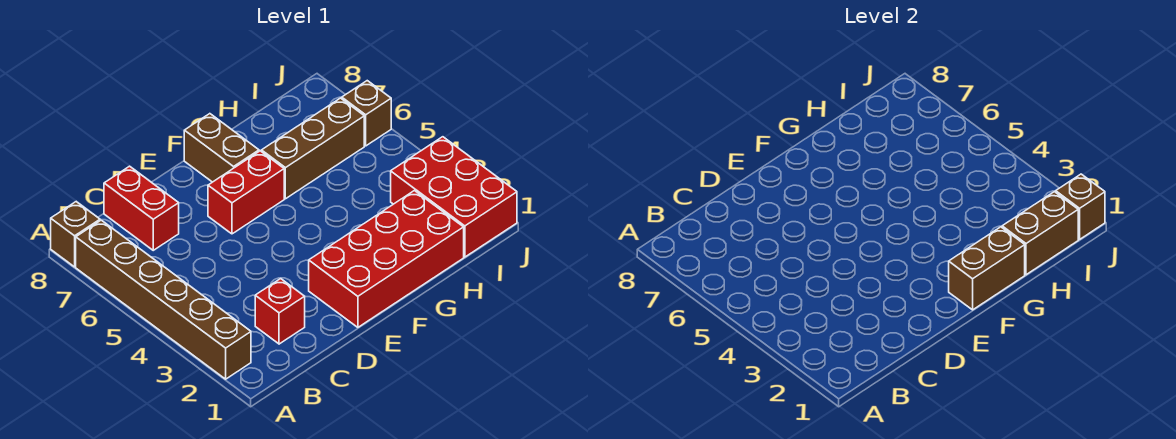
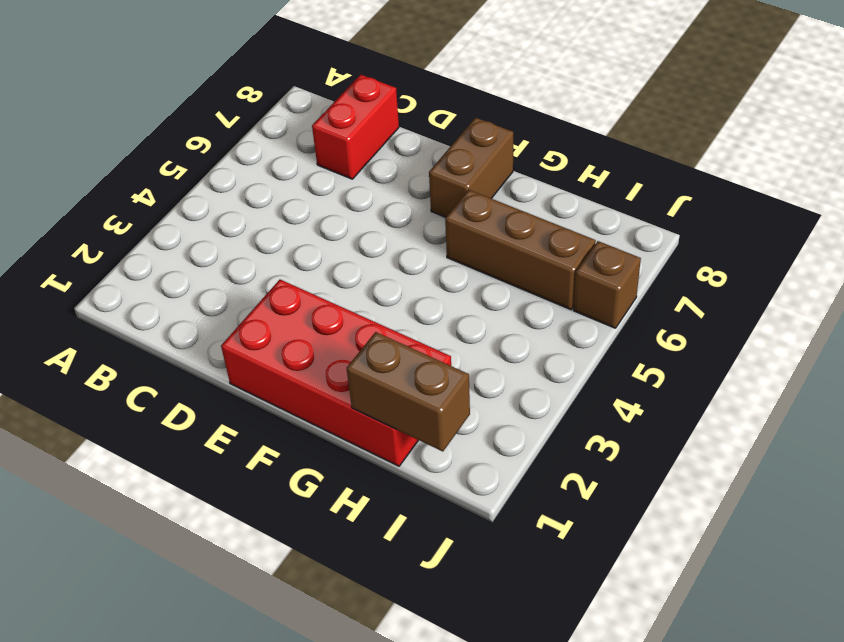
none -> brown 1x6 brick [76,220,251,379]
none -> brown 1x1 brick [51,202,100,267]
none -> red 1x1 brick [255,279,305,344]

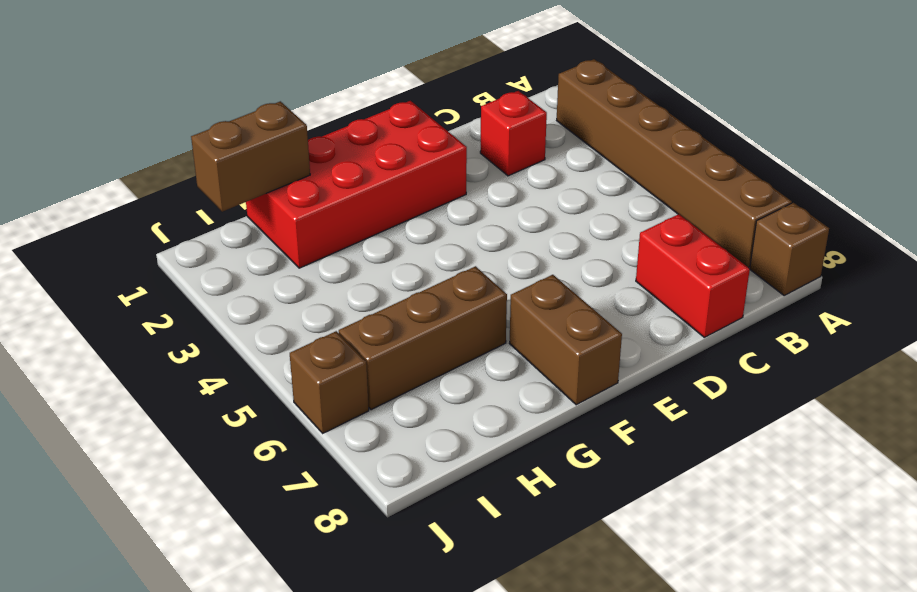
none -> red 1x2 brick [208,151,284,234]
none -> red 2x3 brick [391,137,517,257]
none -> brown 1x2 brick [949,227,1025,310]

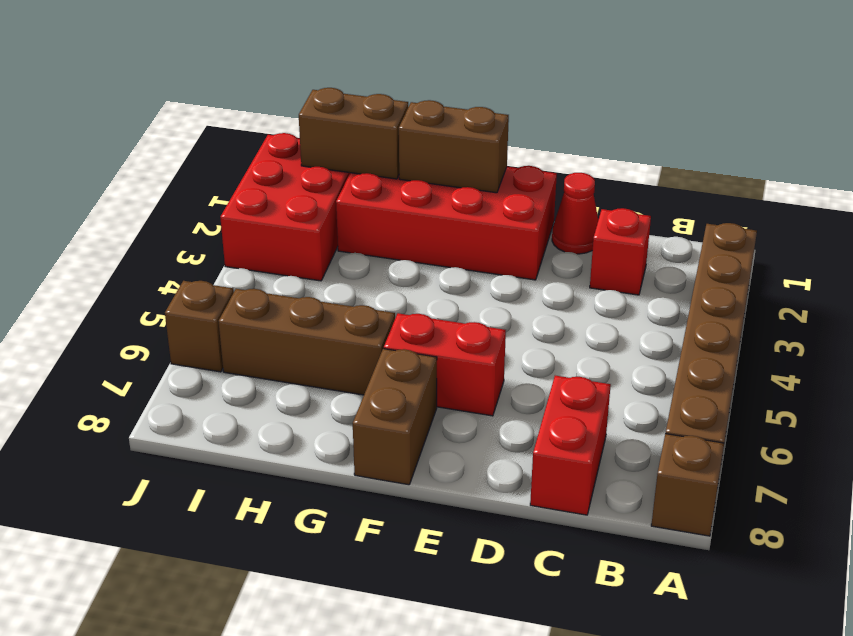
red 1x1 cone [552,173,598,254] -> none
none -> brown 1x1 brick [1056,174,1105,239]

